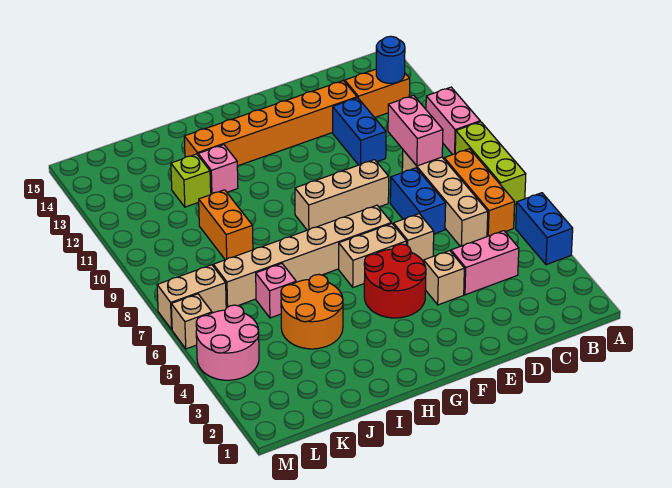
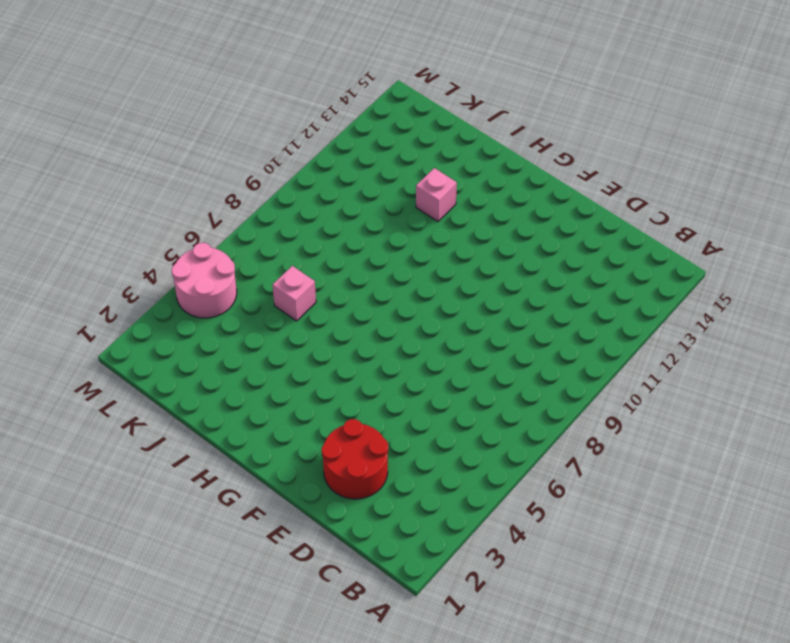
red 2x2 round brick [322,419,388,499] -> red 2x2 round brick moved to [364,244,426,318]
none -> blue 1x2 brick [516,193,573,265]
none -> lime 1x3 brick [455,122,526,204]
none -> pink 1x2 brick [426,87,480,154]

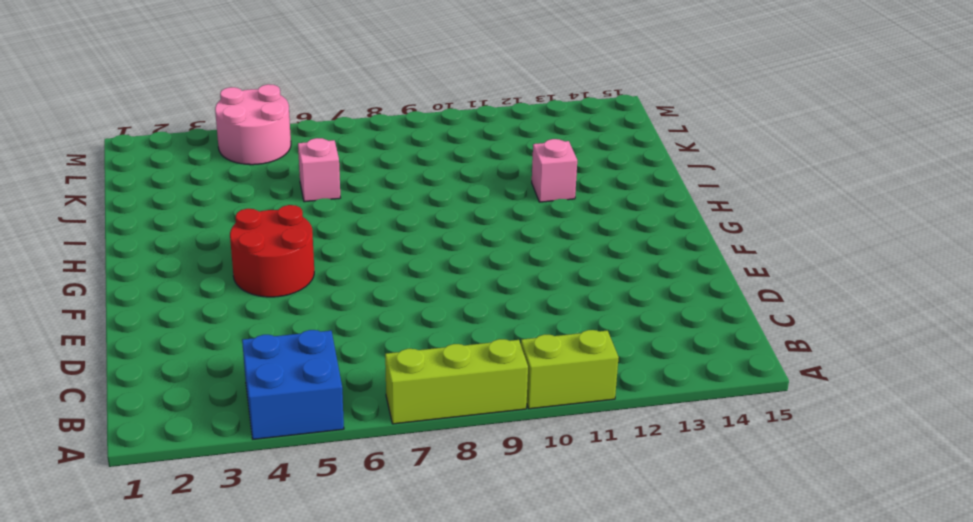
blue 2x2 brick [242,330,344,439] -> blue 1x2 brick [516,193,573,265]
lime 1x2 brick [521,330,619,409] -> pink 1x2 brick [426,87,480,154]
none -> orange 1x3 brick [444,149,515,237]
none -> orange 1x2 brick [345,69,410,118]
none -> pink 1x2 brick [451,231,519,295]

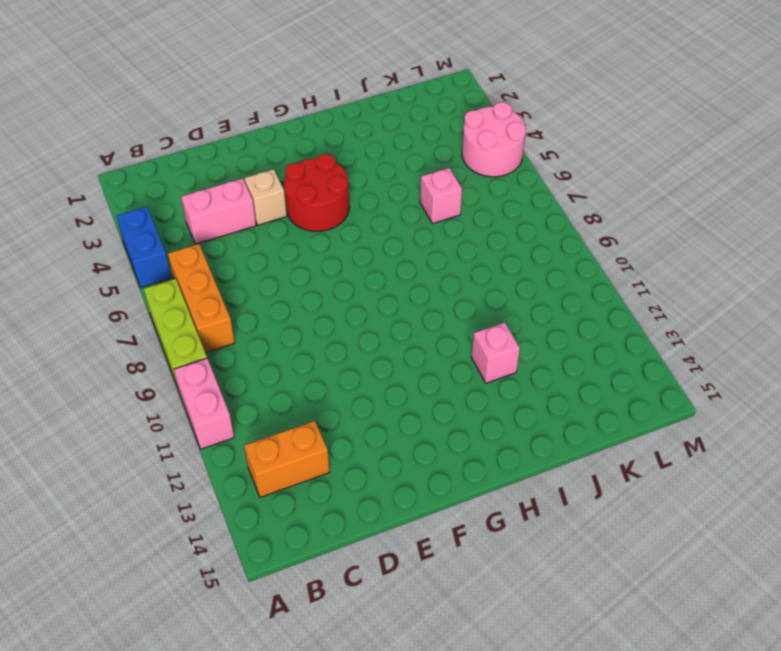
none -> tan 1x4 brick [402,150,488,246]
none -> blue 1x2 brick [390,168,446,234]
none -> blue 1x2 brick [333,98,386,165]

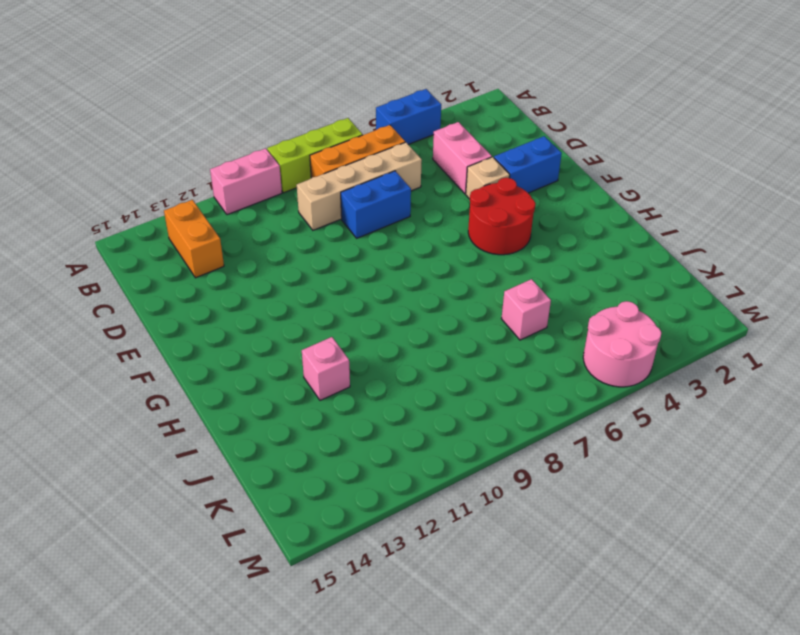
blue 1x2 brick [494,136,562,193] -> blue 1x2 brick moved to [333,98,386,165]
none -> orange 1x6 brick [184,81,357,166]
none -> tan 1x1 brick [393,214,434,262]
none -> tan 1x3 brick [295,160,389,230]

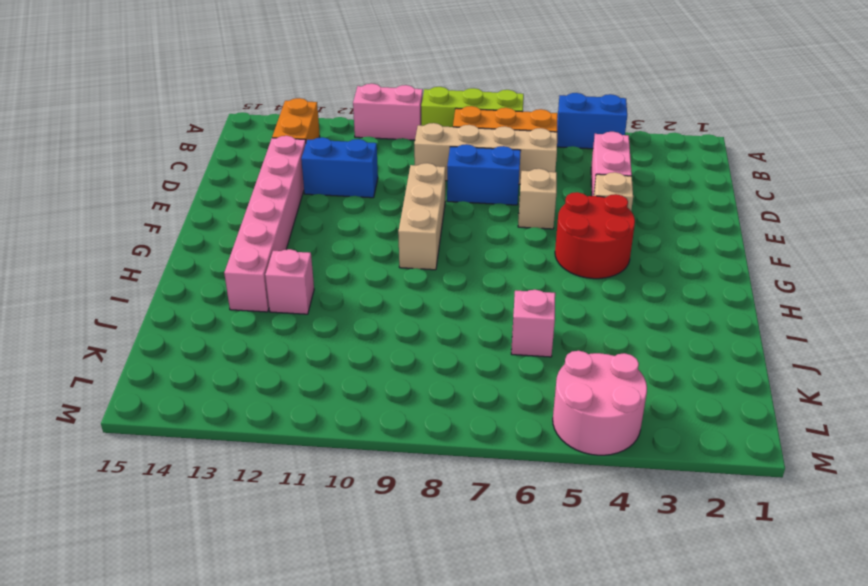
pink 1x6 brick [224,136,306,312] -> orange 1x6 brick [184,81,357,166]
none -> tan 1x2 brick [339,223,406,287]
none -> tan 1x6 brick [213,205,391,308]
none -> orange 2x2 round brick [281,274,343,349]

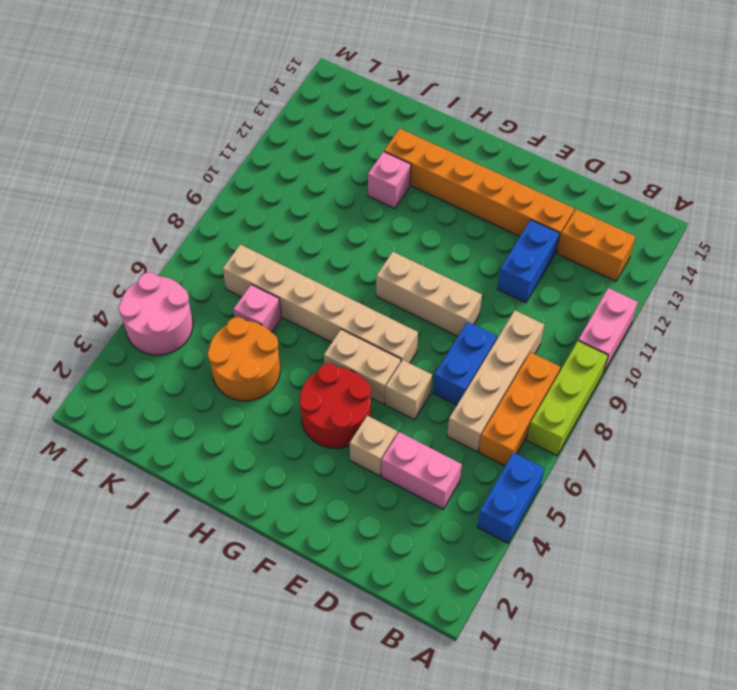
none -> orange 1x2 brick [199,190,253,260]
none -> lime 1x1 brick [171,154,211,207]
none -> tan 1x2 brick [157,265,226,329]

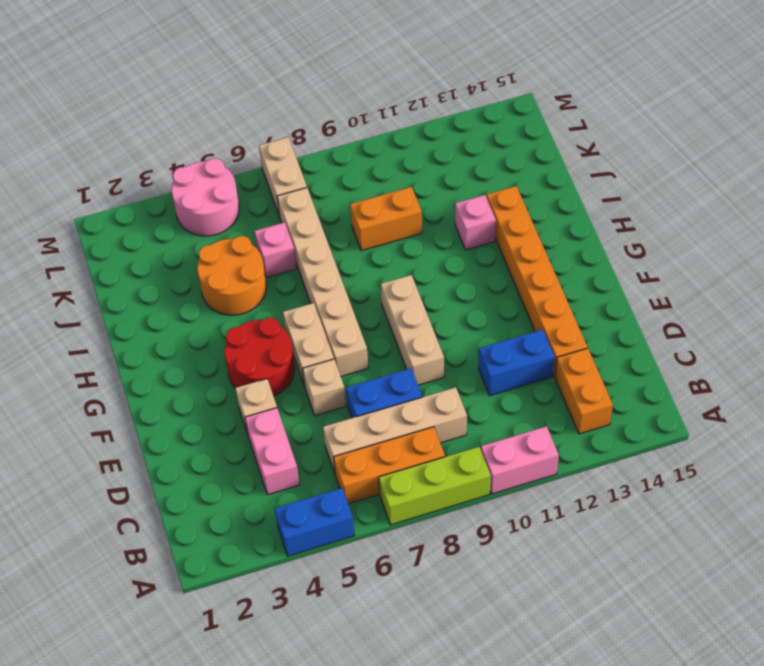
none -> lime 1x1 brick [171,154,211,207]
none -> tan 1x1 brick [171,294,212,349]
none -> blue 1x1 round brick [376,36,405,83]

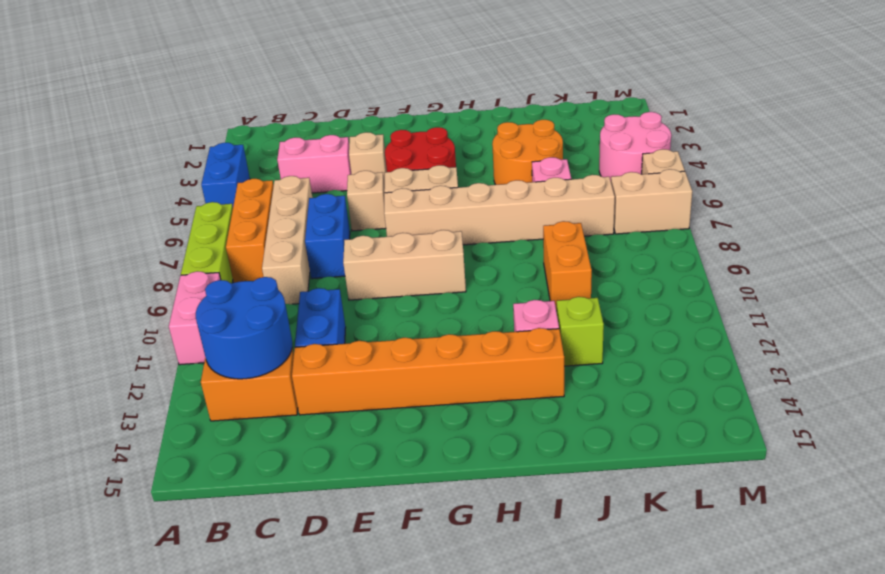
blue 2x2 round brick [196,277,292,379] -> blue 1x1 round brick [376,36,405,83]
none -> pink 1x2 brick [388,95,443,166]

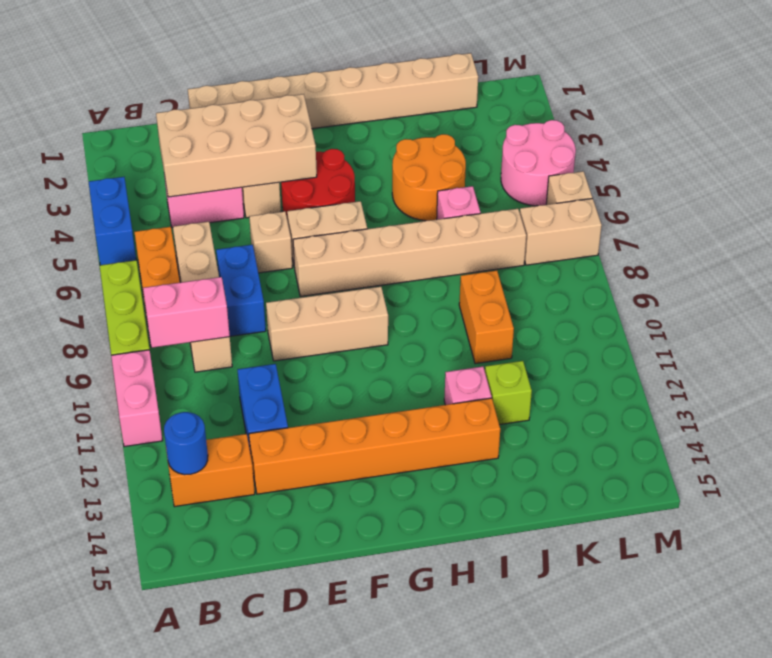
pink 1x2 brick [143,277,230,348] -> pink 1x2 brick turned to [388,95,443,166]
tan 2x4 brick [156,94,317,197] -> none
tan 1x8 brick [188,53,478,129] -> none

